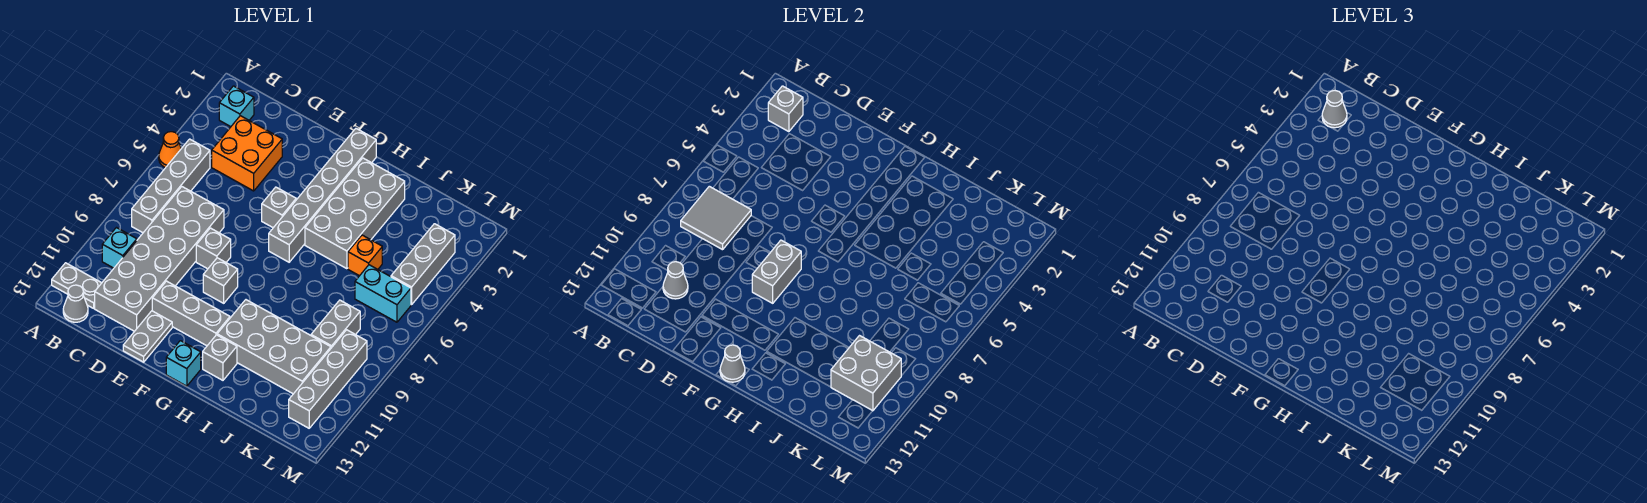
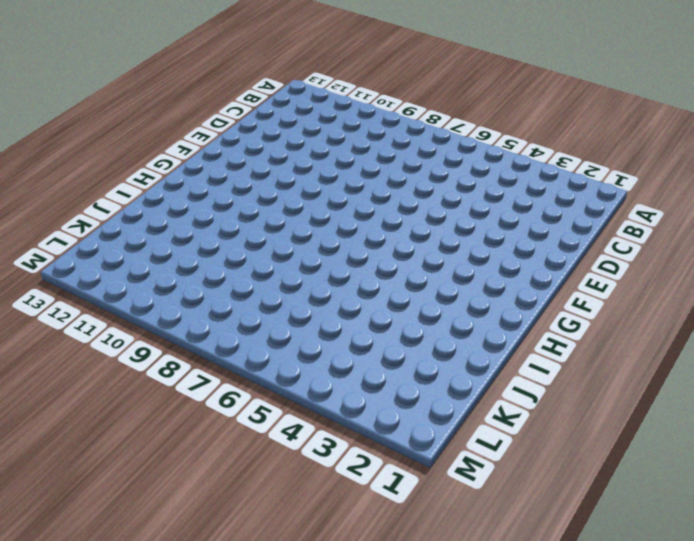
none -> orange 1x1 cone [159,132,181,168]
none -> grey 1x2 plate [52,263,101,308]
none -> cyan 1x1 brick [219,86,254,127]
none -> grey 1x4 brick [132,139,210,233]

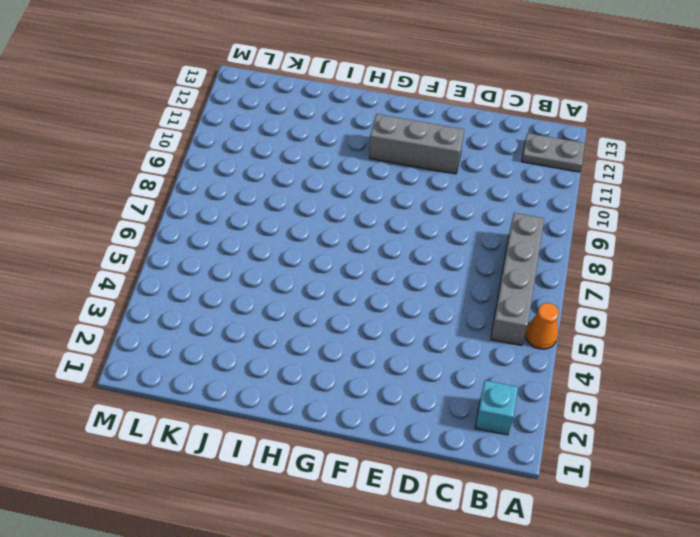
none -> cyan 1x1 brick [102,228,137,268]
none -> grey 1x1 cone [63,285,88,322]
none -> orange 2x2 brick [212,116,282,191]
none -> grey 2x6 brick [95,187,224,331]

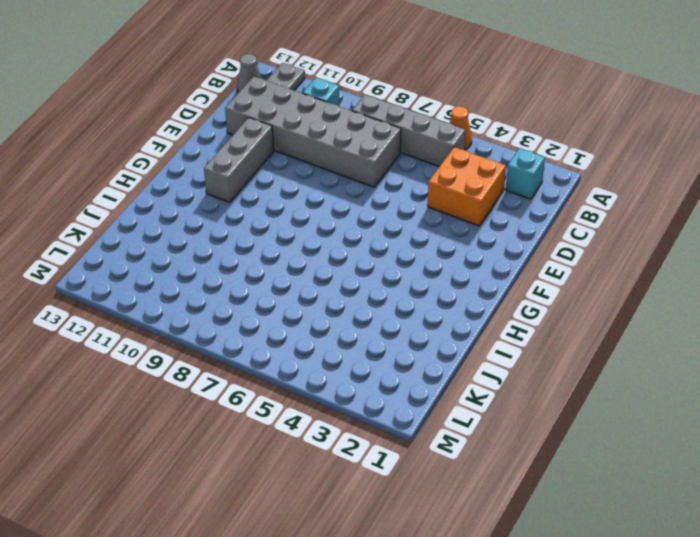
none -> grey 1x1 brick [196,228,231,269]
none -> grey 1x2 plate [123,311,172,362]
none -> grey 1x1 brick [262,187,296,228]
none -> grey 1x1 brick [203,258,238,303]

